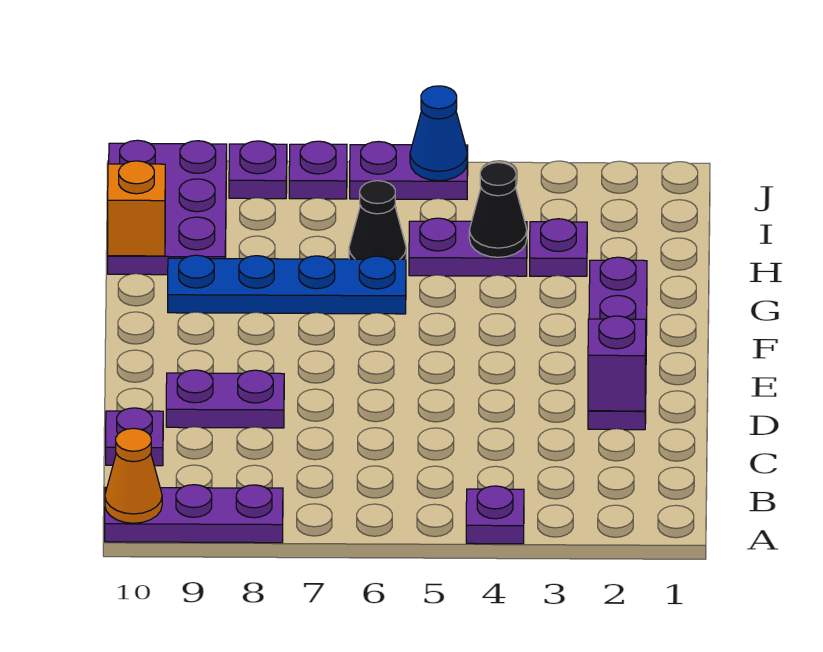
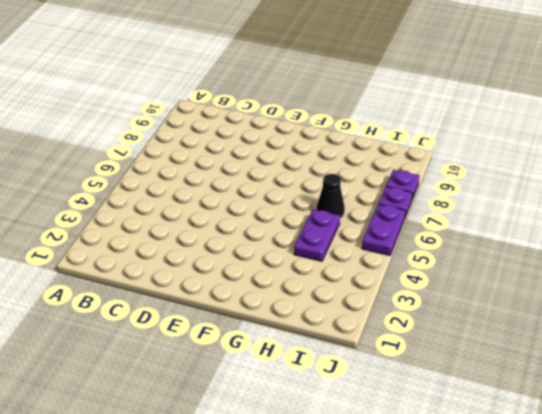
none -> purple 1x1 plate [466,486,524,544]
none -> purple 1x3 plate [105,485,283,543]
none -> purple 1x1 plate [106,408,163,466]

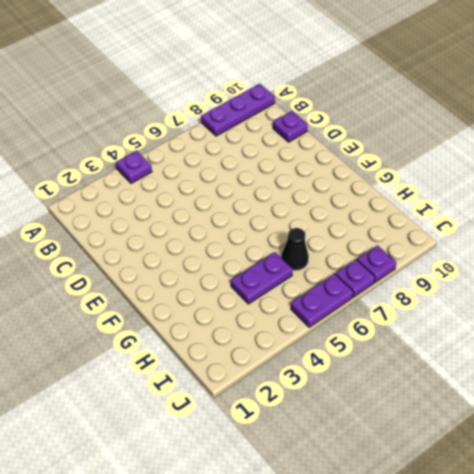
none -> purple 1x4 plate [588,257,647,430]
none -> purple 1x2 plate [166,370,284,428]
none -> blue 1x4 plate [168,255,406,314]

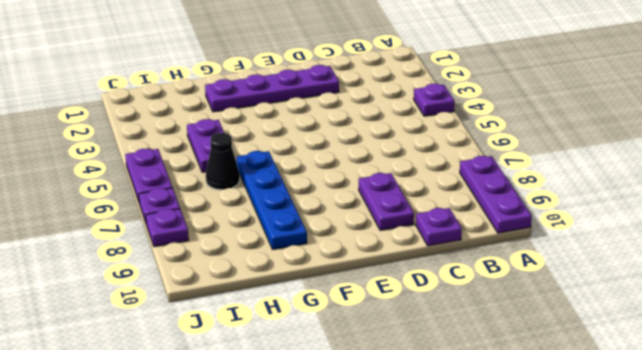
none -> purple 1x1 plate [530,219,587,276]
none -> purple 2x3 plate [108,140,227,275]
none -> orange 1x1 cone [105,428,162,523]

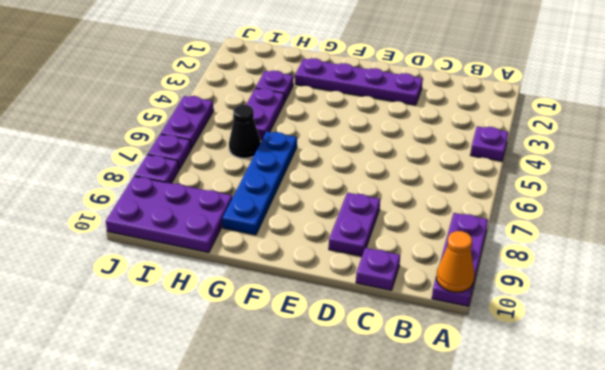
none -> purple 1x1 brick [588,316,646,411]
none -> black 1x1 cone [469,163,527,257]
none -> orange 1x1 brick [108,161,165,256]

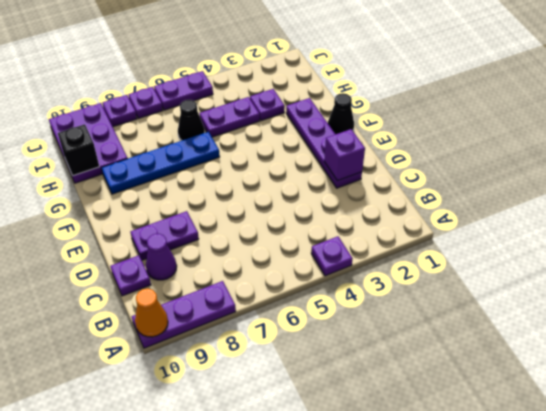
purple 1x1 cone [146,234,177,280] -> none
black 1x1 cone [328,93,354,134] -> black 1x1 cone moved to [469,163,527,257]
black 1x1 brick [58,124,99,176] -> orange 1x1 brick [108,161,165,256]
none -> blue 1x1 cone [410,86,467,181]

